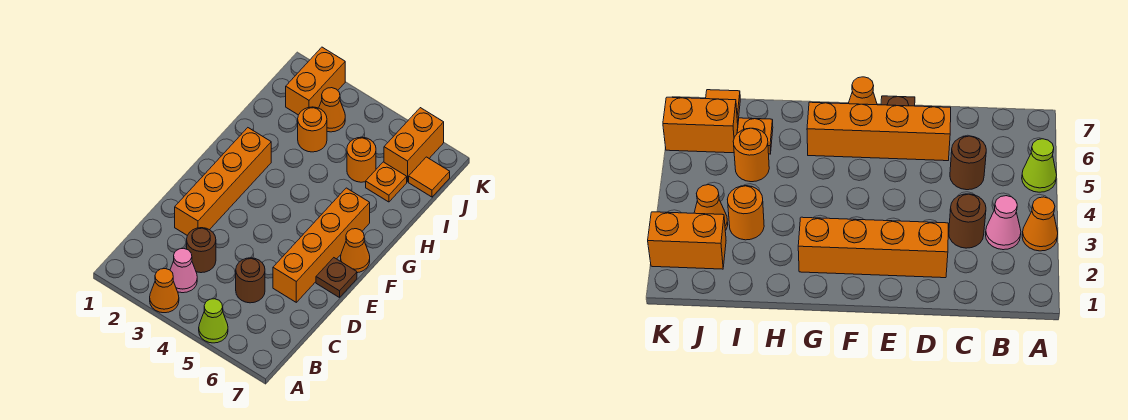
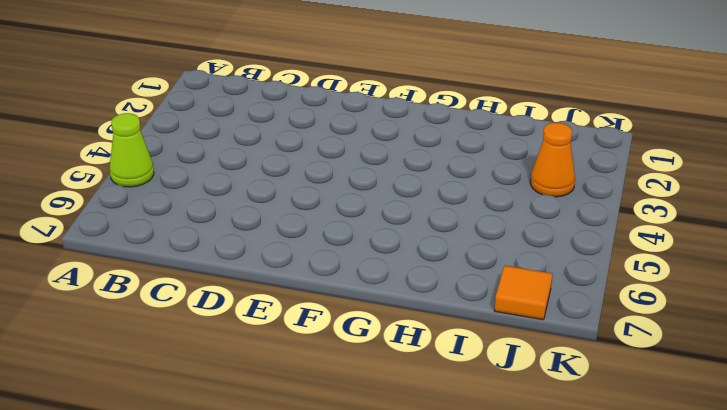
none -> orange 1x1 cone [150,269,179,313]
none -> pink 1x1 cone [170,248,197,293]
none -> brown 1x1 round brick [187,228,216,273]

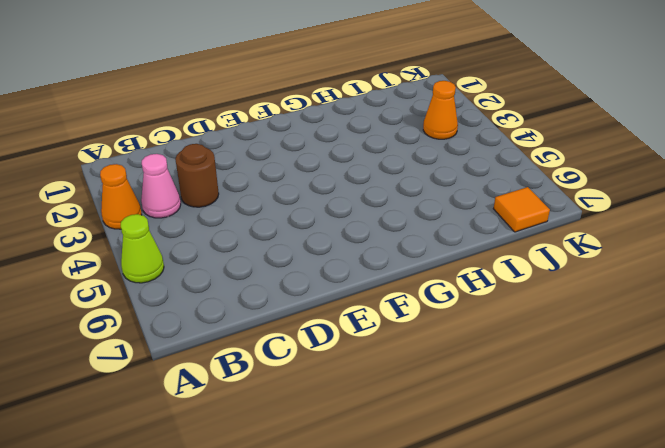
none -> brown 1x1 round brick [236,258,265,303]
none -> orange 1x4 brick [175,128,271,235]
none -> orange 1x4 brick [273,188,370,302]

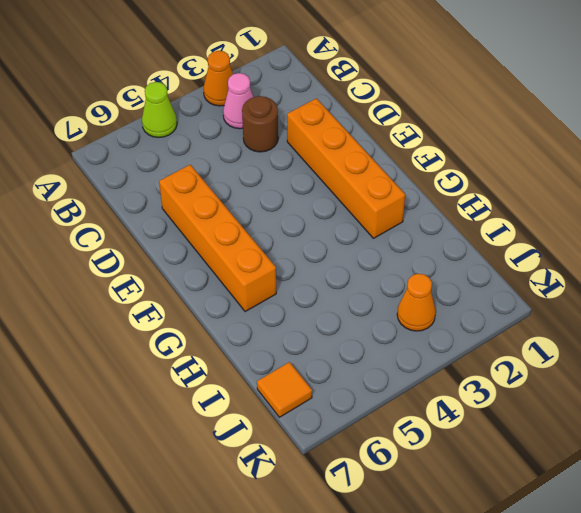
none -> brown 1x1 round brick [236,258,265,303]
none -> brown 1x1 plate [316,258,357,298]
none -> orange 1x1 cone [341,229,370,273]

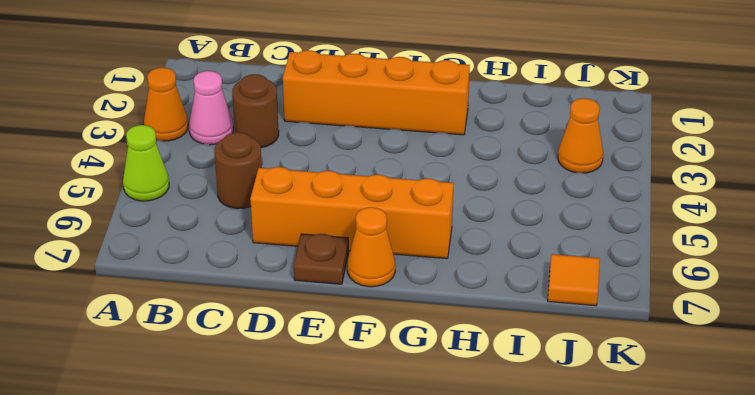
none -> orange 1x1 round brick [298,107,327,152]
none -> orange 1x1 round brick [347,137,376,182]
none -> orange 1x1 plate [366,162,407,202]

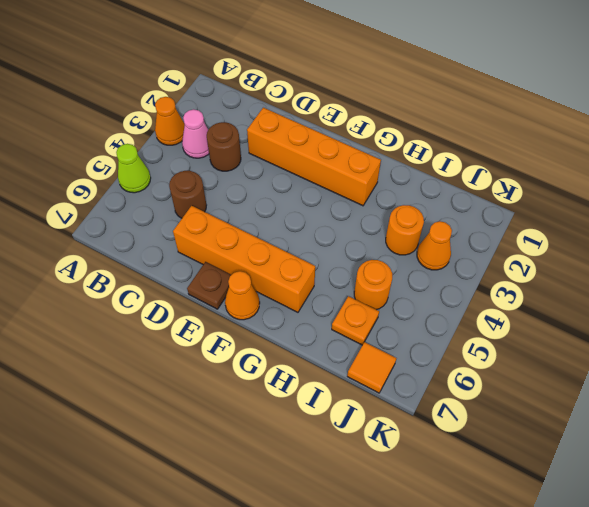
none -> orange 1x2 brick [286,47,345,115]
none -> orange 1x2 brick [384,108,444,182]

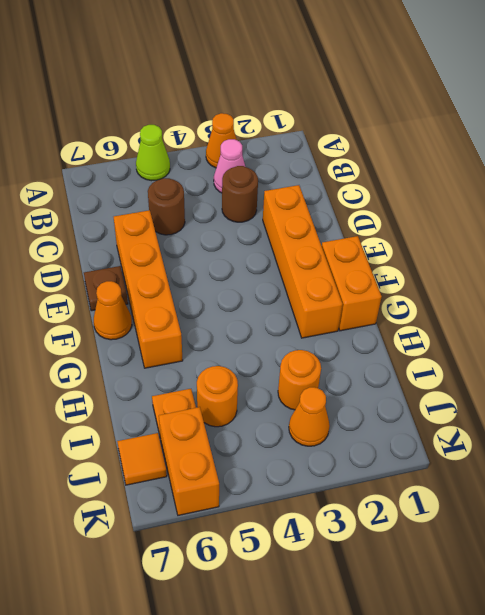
orange 1x2 brick [322,236,382,331] -> orange 1x2 brick moved to [286,47,345,115]

